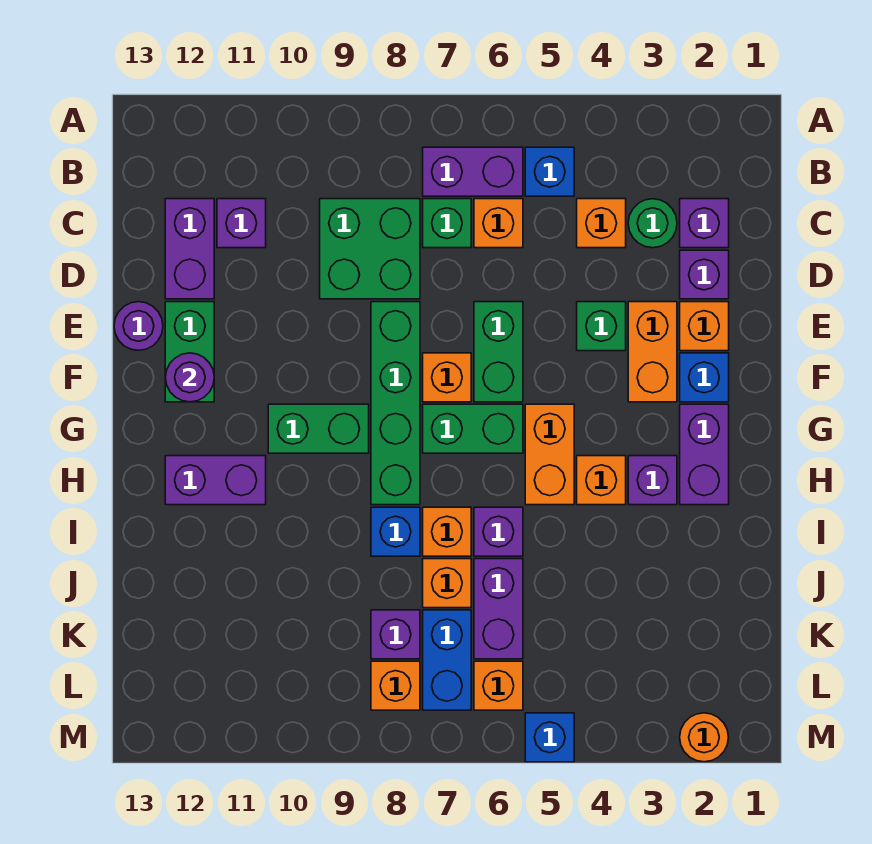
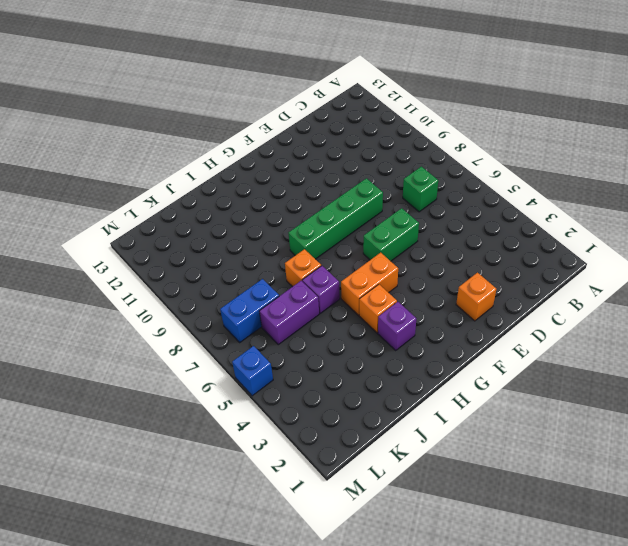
none -> blue 1x1 brick [525,147,574,196]
none -> purple 1x2 brick [423,147,523,196]
none -> purple 1x1 brick [680,199,729,248]
none -> green 1x1 round brick [628,199,677,248]

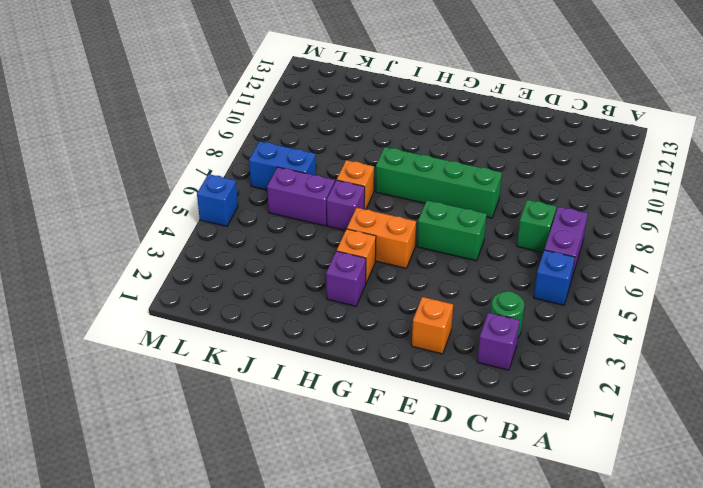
none -> orange 1x1 brick [577,199,626,248]
none -> orange 1x1 brick [474,199,523,248]
none -> green 2x2 brick [320,199,420,299]
none -> purple 1x1 brick [217,199,266,248]

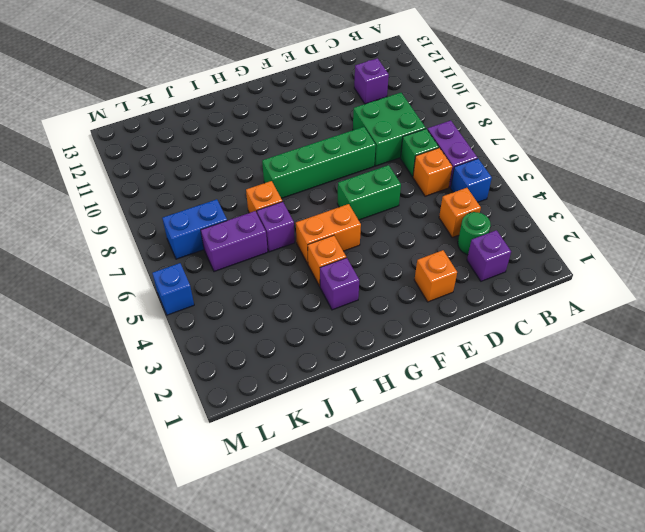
none -> purple 1x2 brick [165,199,214,299]
none -> purple 1x1 brick [680,250,729,299]
none -> orange 1x2 brick [628,302,677,402]
none -> green 1x1 brick [577,302,626,351]

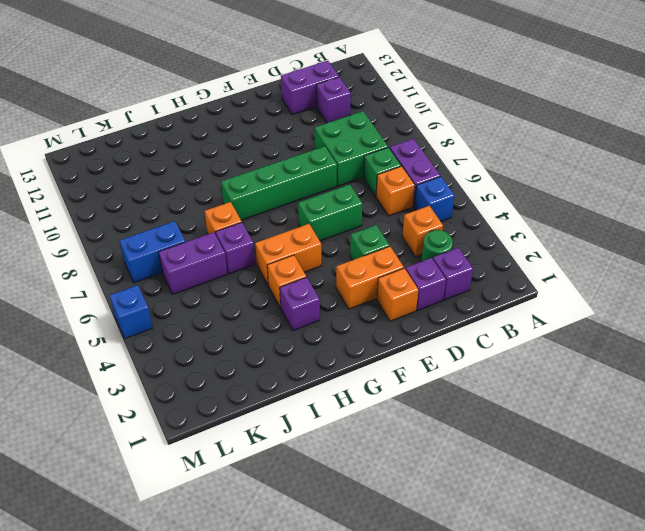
none -> green 1x2 brick [165,302,214,402]
none -> purple 1x1 round brick [114,302,163,350]
none -> blue 1x1 brick [680,353,729,402]
none -> orange 1x1 brick [423,353,471,402]

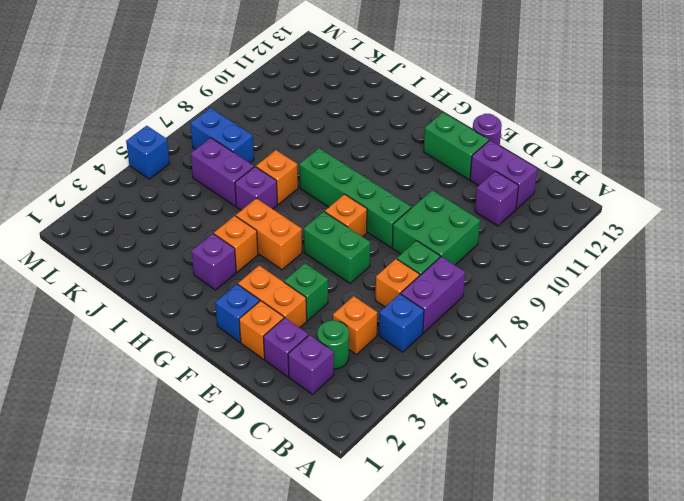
none -> purple 1x2 brick [680,404,729,505]
none -> green 1x2 brick [423,404,523,453]
none -> green 1x2 brick [268,404,369,453]
none -> purple 1x2 brick [165,456,266,505]

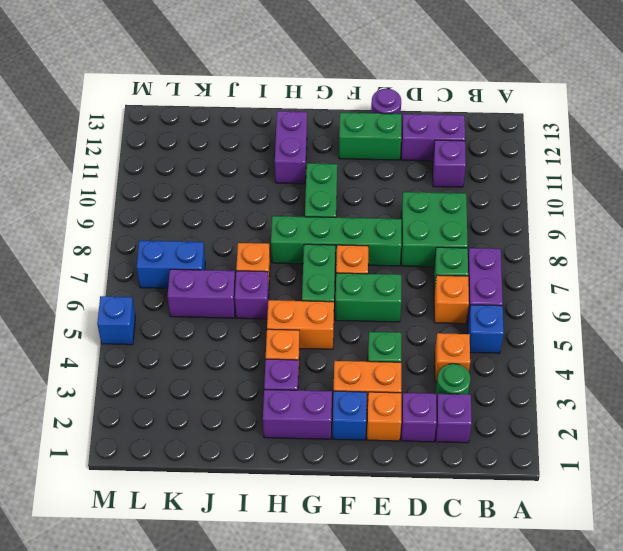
none -> blue 1x1 brick [371,507,420,556]
none -> orange 1x1 brick [423,559,471,608]
none -> purple 1x1 brick [371,610,420,659]
none -> orange 1x1 brick [474,661,523,710]

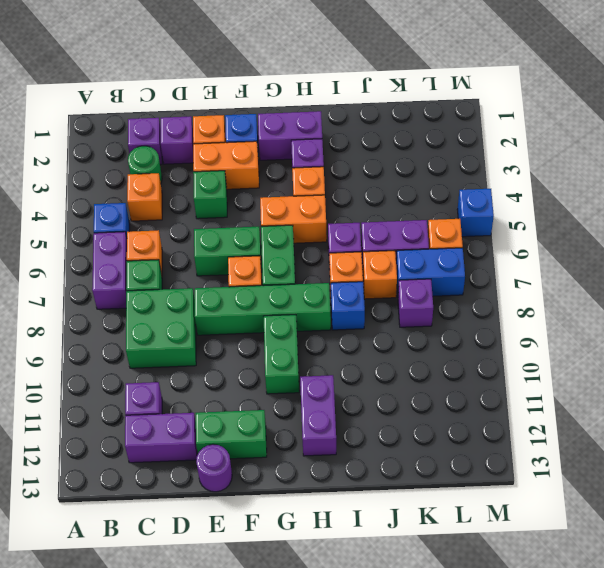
none -> orange 1x1 brick [371,661,420,710]
none -> orange 1x1 round brick [680,713,729,762]
none -> purple 1x1 round brick [165,353,214,402]

